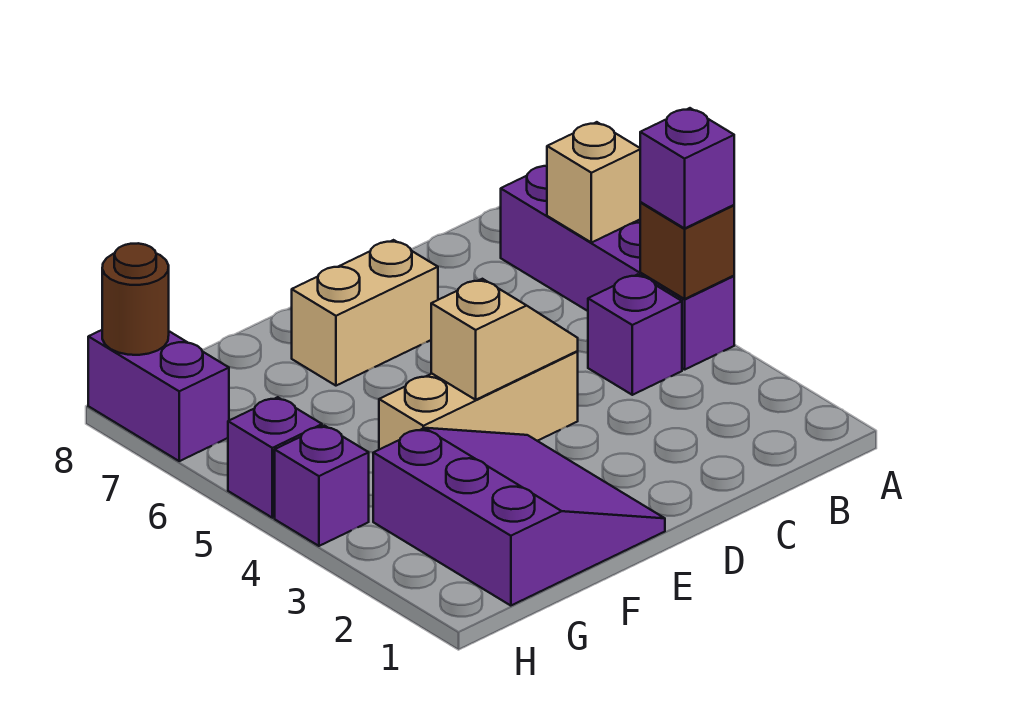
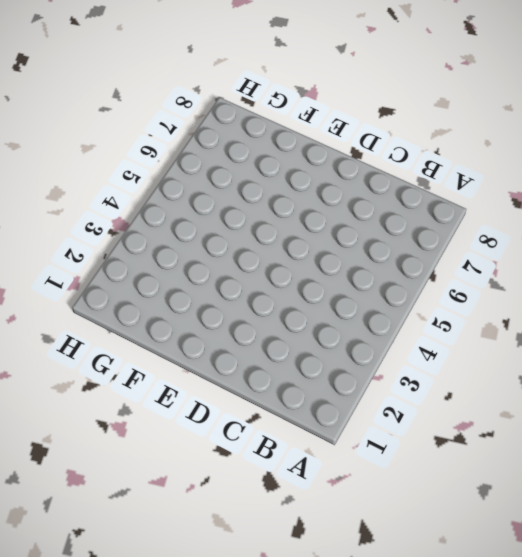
none -> purple 1x4 brick [501,166,734,370]
none -> purple 1x1 brick [588,274,682,395]
none -> tan 1x3 brick [379,351,578,450]

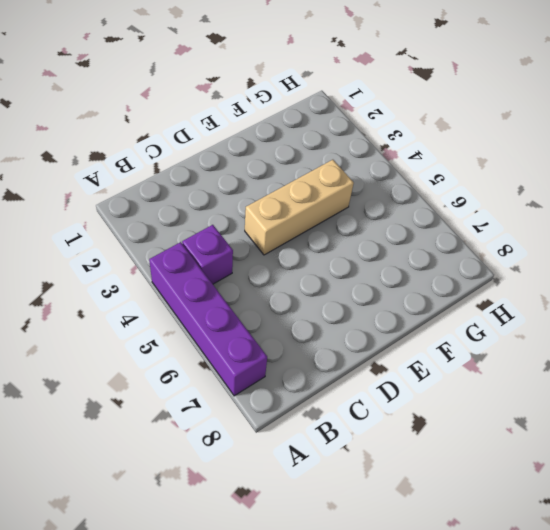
none -> tan 1x2 brick [292,240,438,386]
none -> purple 3x3 slope [373,428,665,606]
none -> purple 1x1 brick [275,426,369,546]

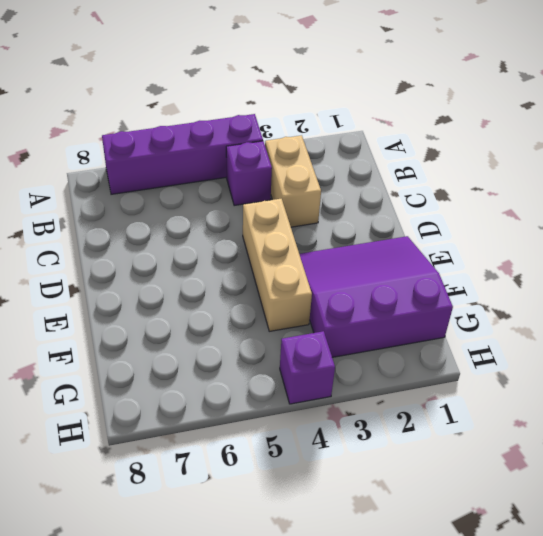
tan 1x2 brick [265,135,321,227] -> tan 1x2 brick moved to [292,240,438,386]
none -> purple 1x1 brick [228,397,322,518]
none -> purple 1x2 brick [88,330,229,461]
none -> brown 1x1 brick [640,202,734,299]

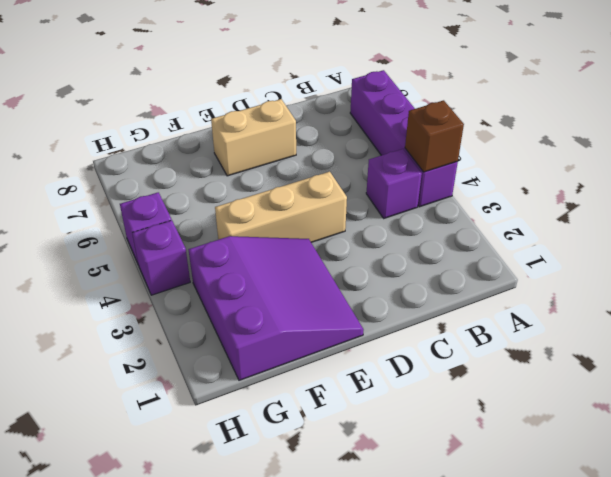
none -> purple 1x2 brick [88,330,229,461]
none -> tan 1x1 brick [547,122,641,243]
none -> tan 1x2 slope [431,279,578,400]

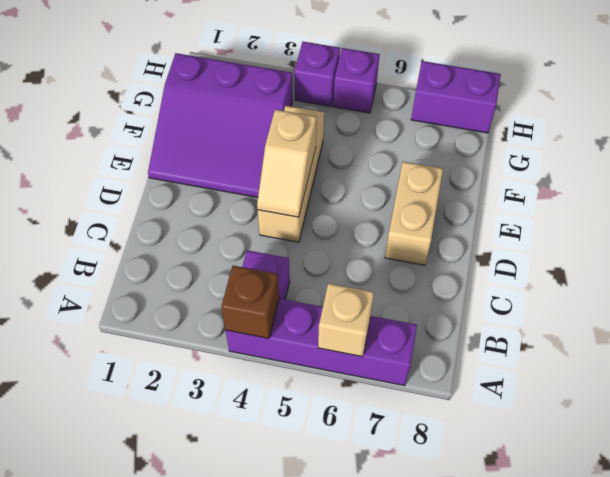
none -> brown 1x1 round brick [102,243,169,355]
none -> purple 1x1 brick [640,108,734,228]

